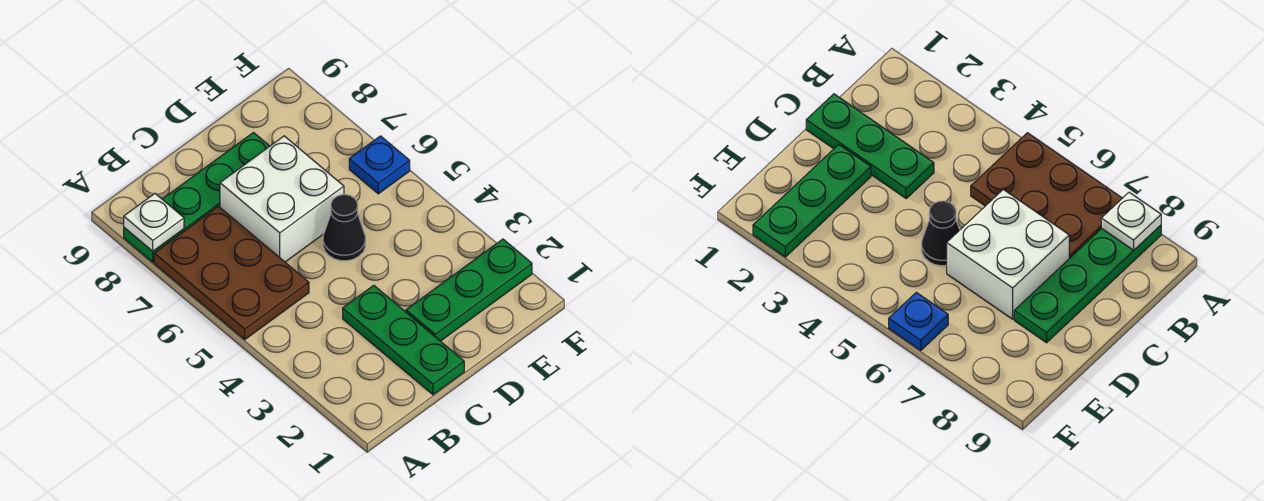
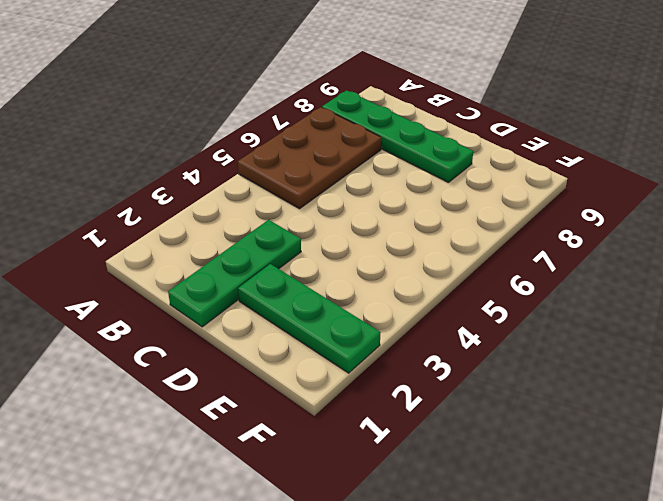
none -> white 2x2 brick [220,136,344,262]
none -> black 1x1 cone [323,195,366,261]

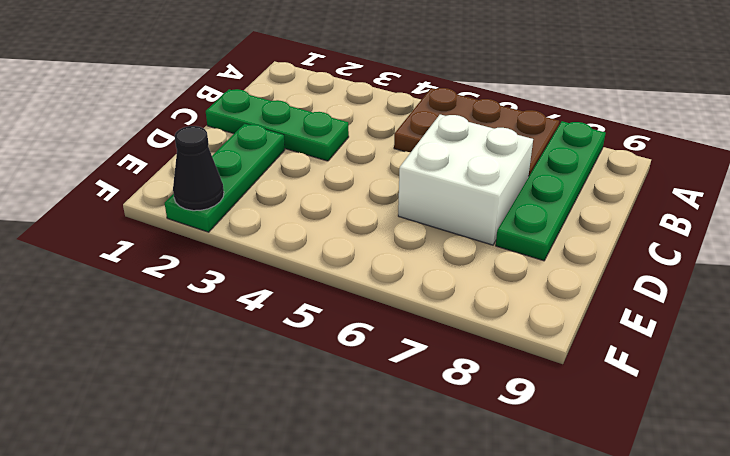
black 1x1 cone [173,126,224,211] -> black 1x1 cone moved to [323,195,366,261]
none -> blue 1x1 plate [349,136,410,194]
none -> white 1x1 plate [124,194,184,251]

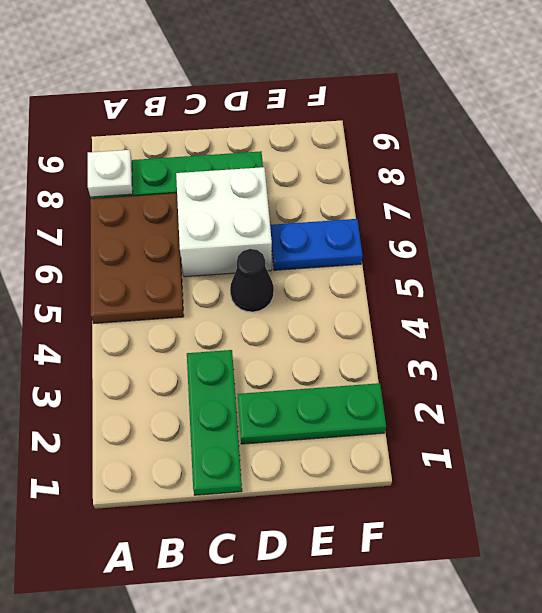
blue 1x2 plate [270,219,363,270] -> blue 1x1 plate [349,136,410,194]

